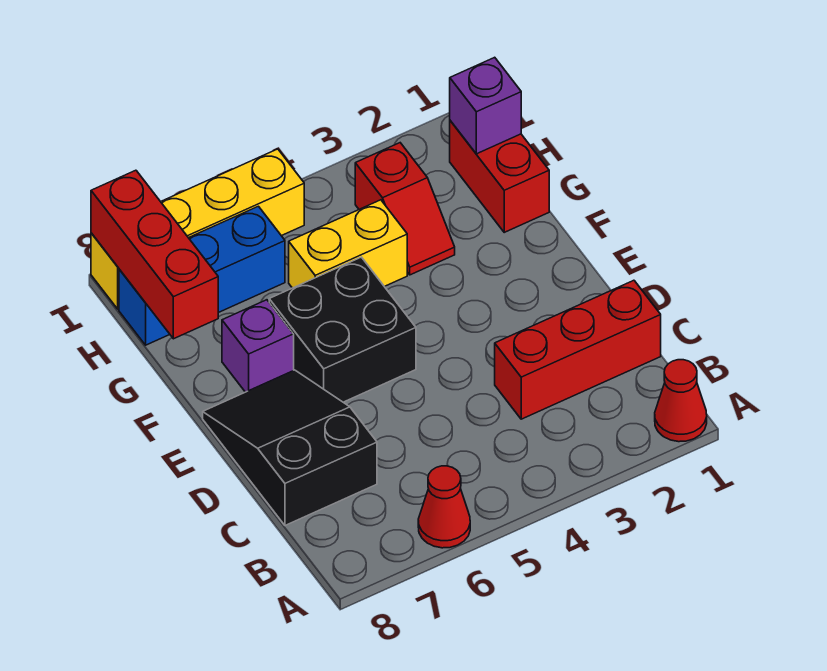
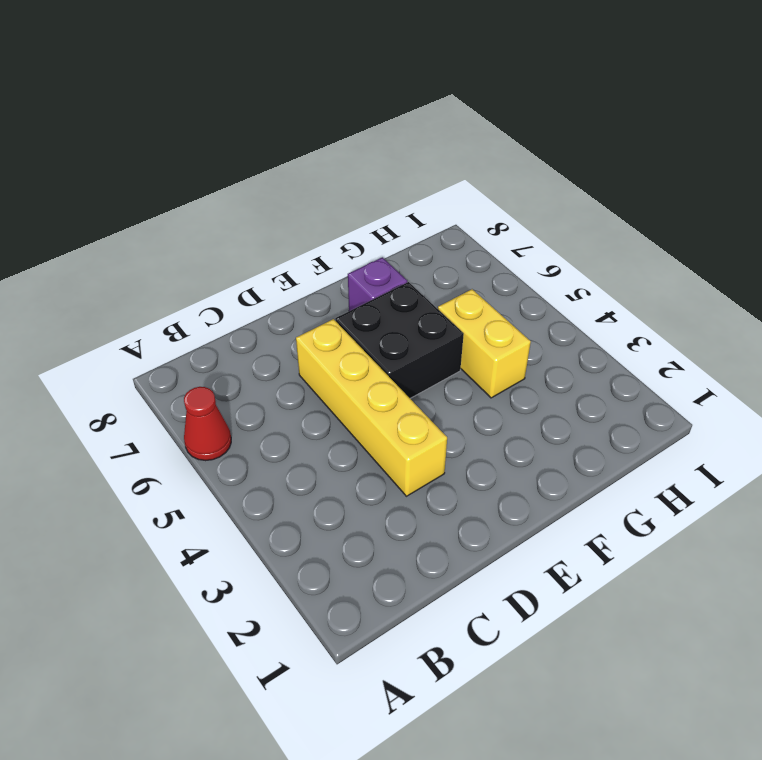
yellow 1x4 brick [296,319,447,496] -> yellow 1x4 brick moved to [91,149,304,309]
none -> red 1x1 cone [655,360,707,442]
none -> red 1x3 brick [495,280,661,419]
none -> black 2x3 slope [203,370,377,525]

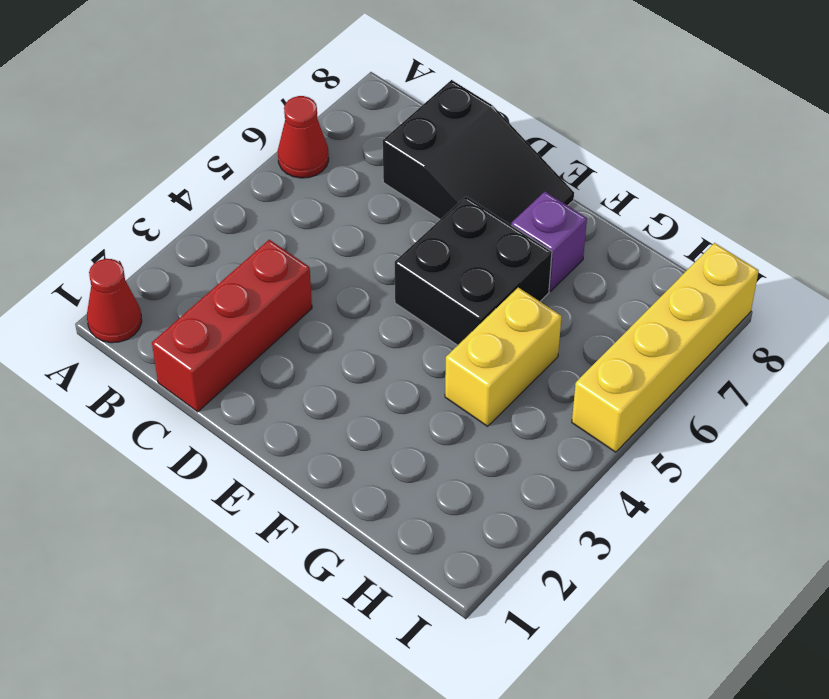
none -> red 1x2 brick [450,121,549,232]
none -> red 1x2 slope [355,143,455,275]
none -> blue 1x3 brick [119,206,285,345]

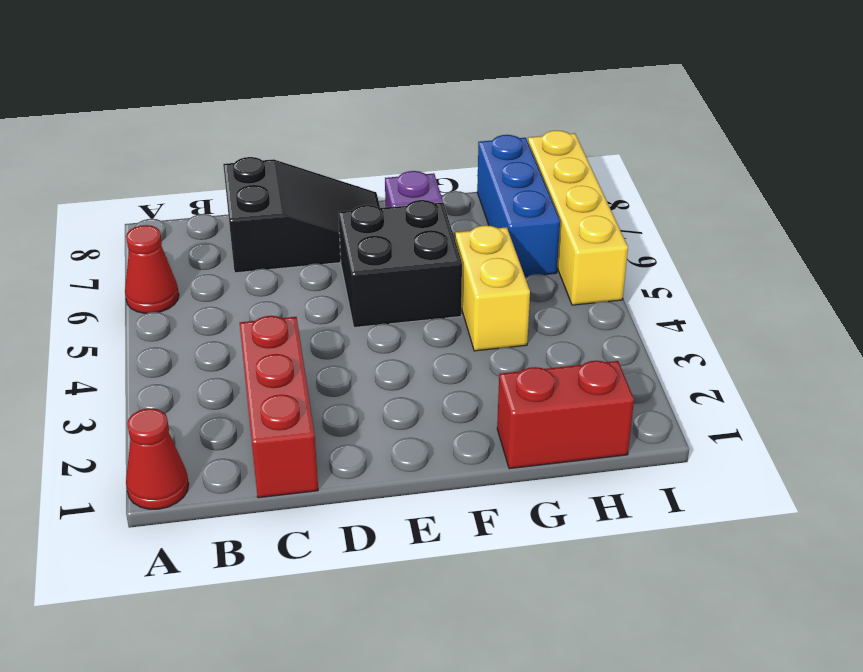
none -> red 1x2 slope [355,143,455,275]
none -> red 1x3 brick [91,170,218,339]
none -> purple 1x1 brick [450,57,521,154]

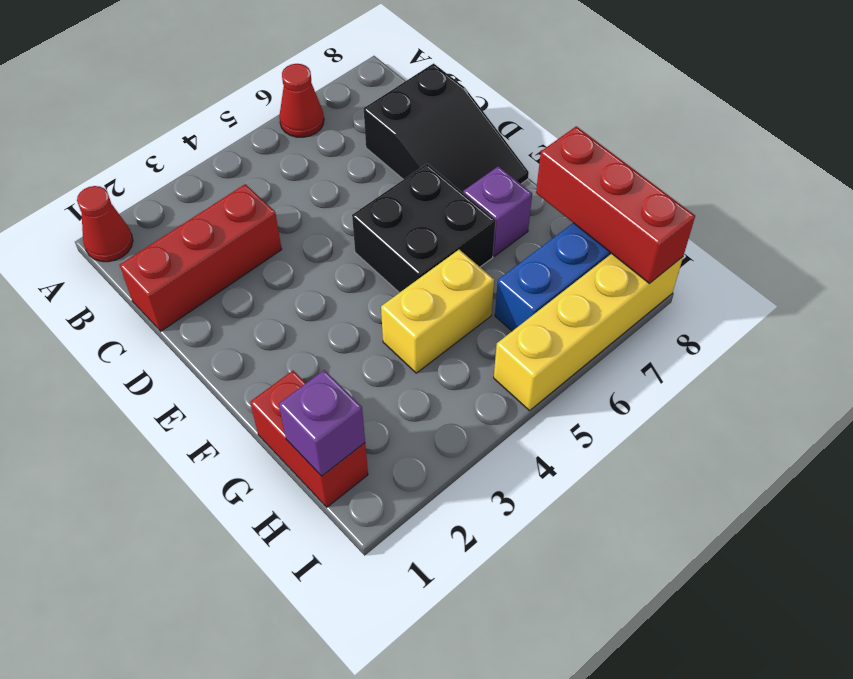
none -> red 1x2 slope [355,143,455,275]

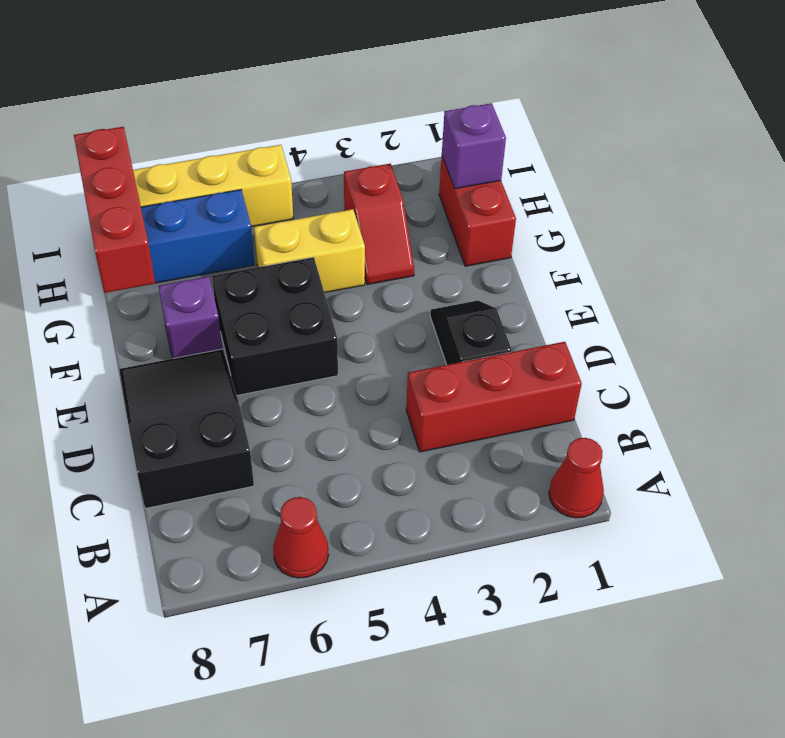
black 1x2 slope [430,300,512,365] -> none

